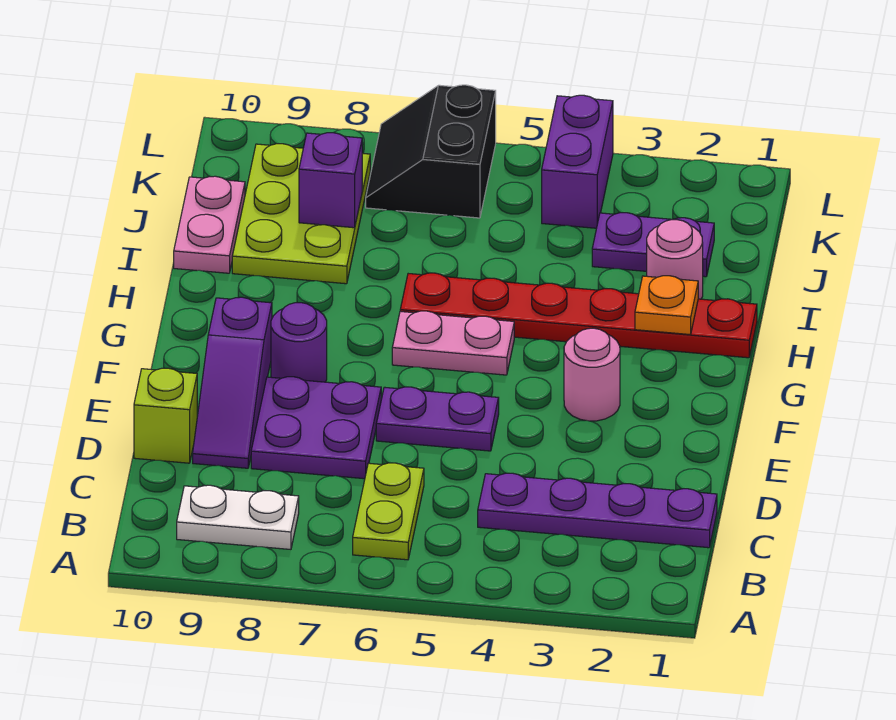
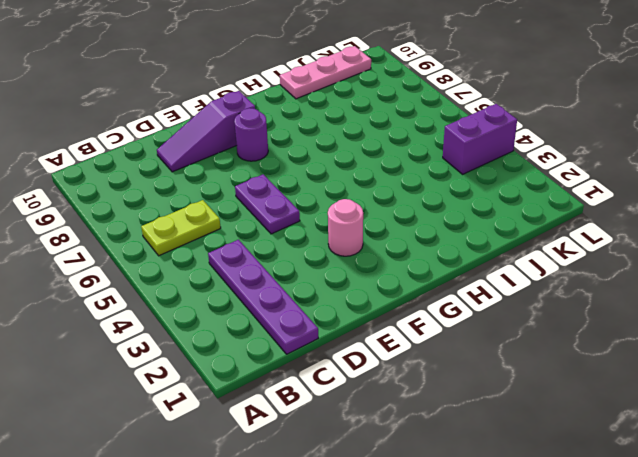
pink 1x3 plate [280,46,371,99] -> pink 1x2 plate [174,176,245,273]
none -> white 1x2 plate [177,485,299,549]
none -> purple 2x2 plate [251,377,381,479]
none -> lime 1x1 brick [134,368,197,463]

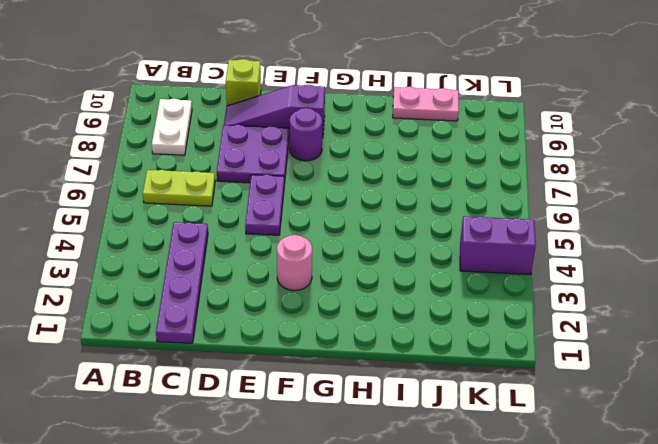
none -> pink 1x2 plate [392,311,514,375]
none -> red 1x6 plate [400,273,757,358]
none -> pink 1x1 round brick [647,220,703,299]

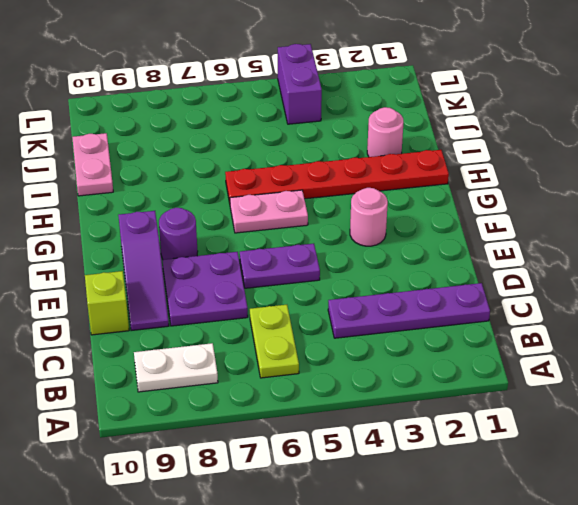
none -> lime 2x3 plate [232,144,370,284]
none -> purple 1x2 plate [592,213,714,277]
none -> black 2x2 slope [366,85,496,218]

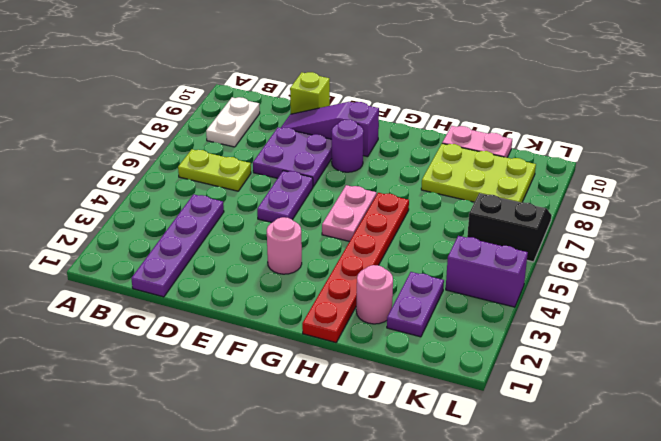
none -> orange 1x1 plate [635,276,698,335]
none -> purple 1x1 brick [299,133,362,228]

